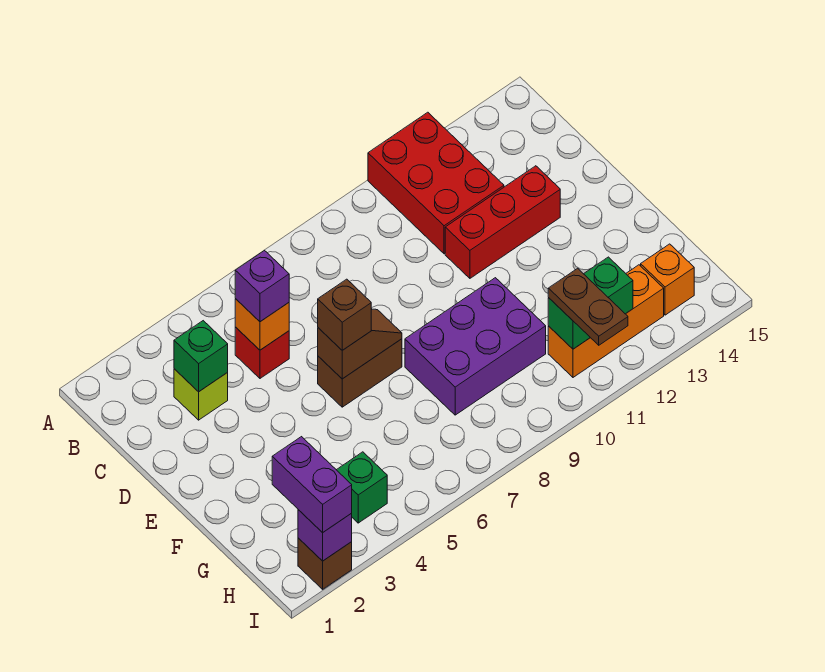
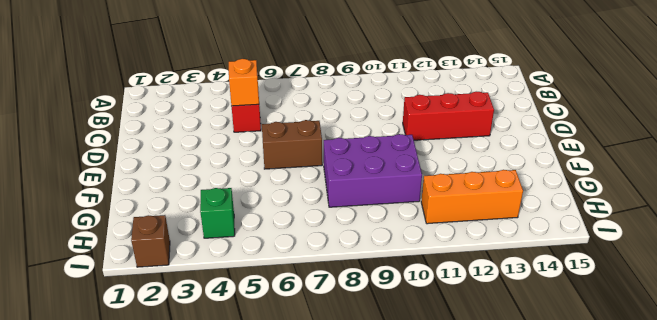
none -> red 2x3 brick [368,112,504,254]
none -> lime 1x1 brick [174,369,228,420]
none -> orange 1x1 brick [641,244,694,315]

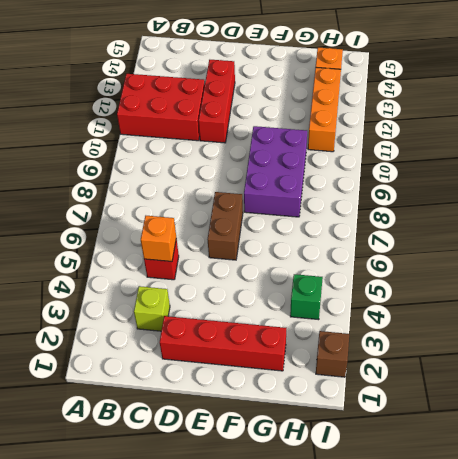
red 1x4 brick [160,316,286,371] -> none
none -> green 1x1 brick [174,321,228,392]
none -> brown 1x2 slope [318,309,402,379]
none -> green 1x2 brick [548,257,633,349]

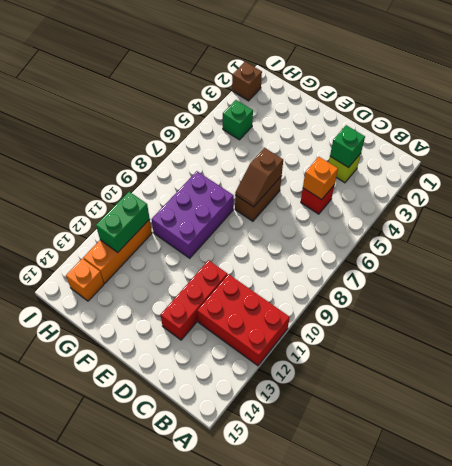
none -> purple 1x1 brick [298,510,352,561]
none -> purple 1x1 brick [235,250,289,322]
none -> brown 1x1 brick [318,279,371,350]

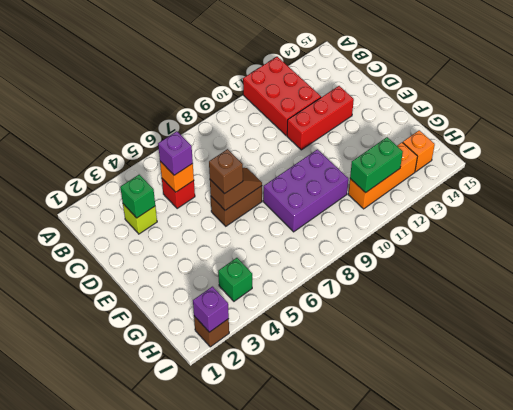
none -> purple 1x2 brick [272,437,352,533]
none -> brown 1x2 plate [548,268,628,345]

